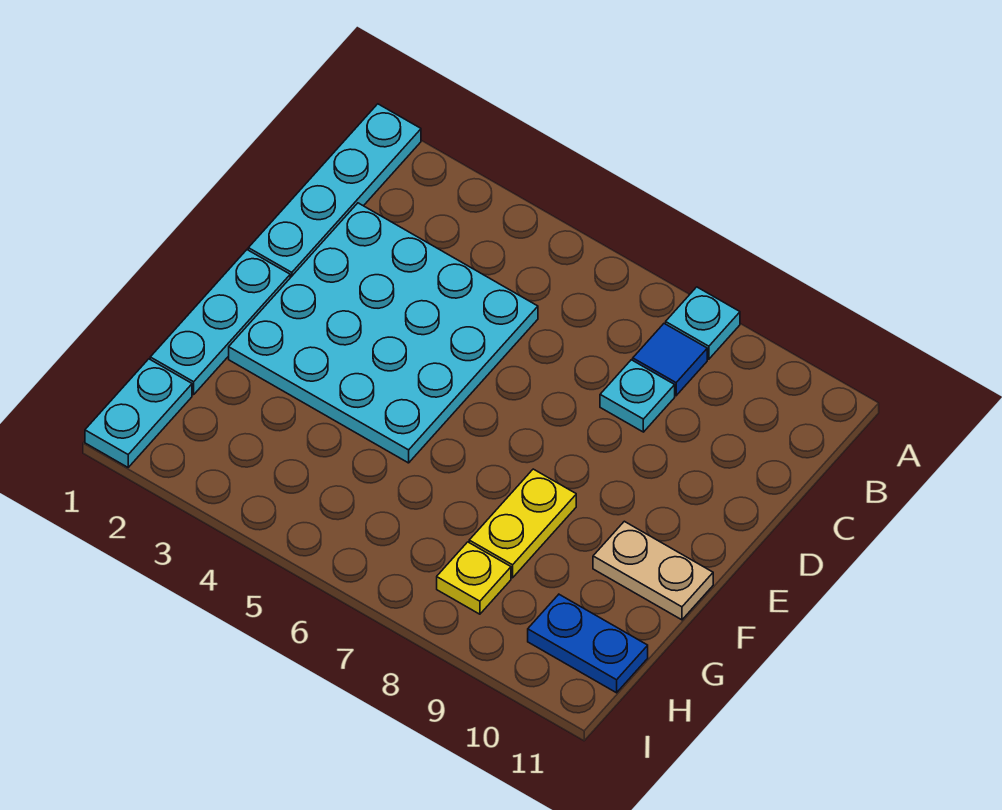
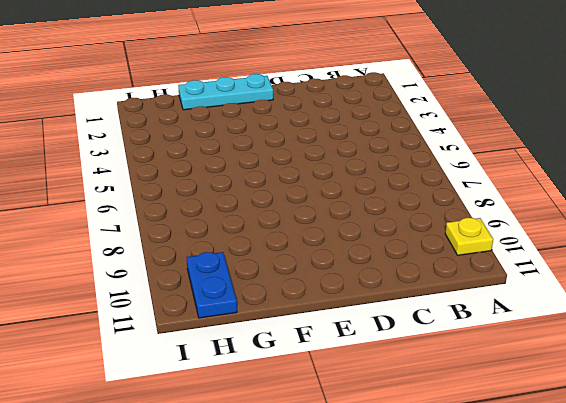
yellow 1x1 plate [445,218,493,255] -> yellow 1x1 plate moved to [437,542,511,614]
none -> cyan 1x4 plate [248,104,421,278]
none -> cyan 1x1 plate [666,287,740,359]

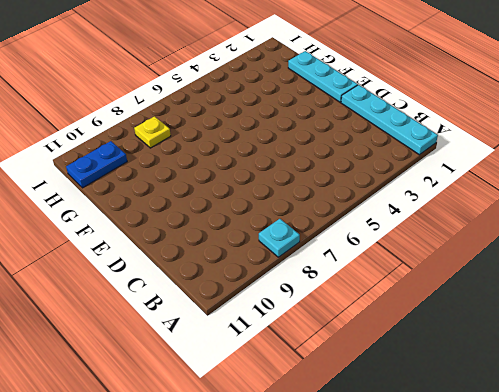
none -> blue 1x1 tile [633,324,707,396]
none -> cyan 4x4 plate [229,203,538,463]

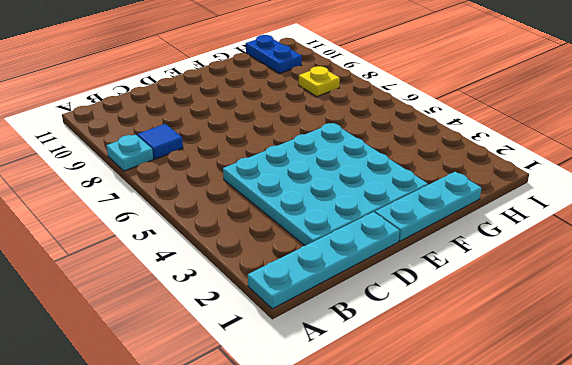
none -> cyan 1x1 plate [600,360,675,432]
none -> yellow 1x2 plate [469,469,576,578]

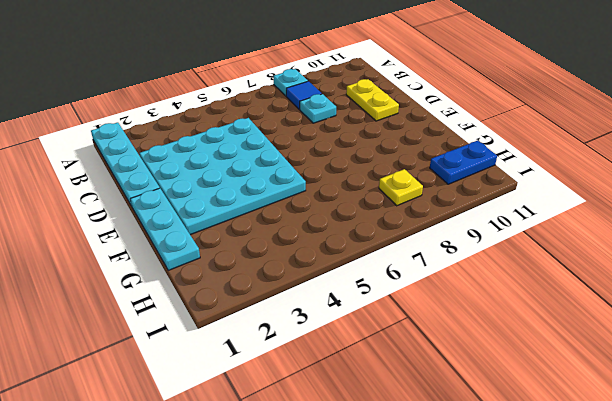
yellow 1x2 plate [346,79,399,121] -> yellow 1x2 plate moved to [469,469,576,578]
none -> tan 1x2 plate [593,521,713,620]
none -> cyan 1x2 plate [85,359,192,467]

